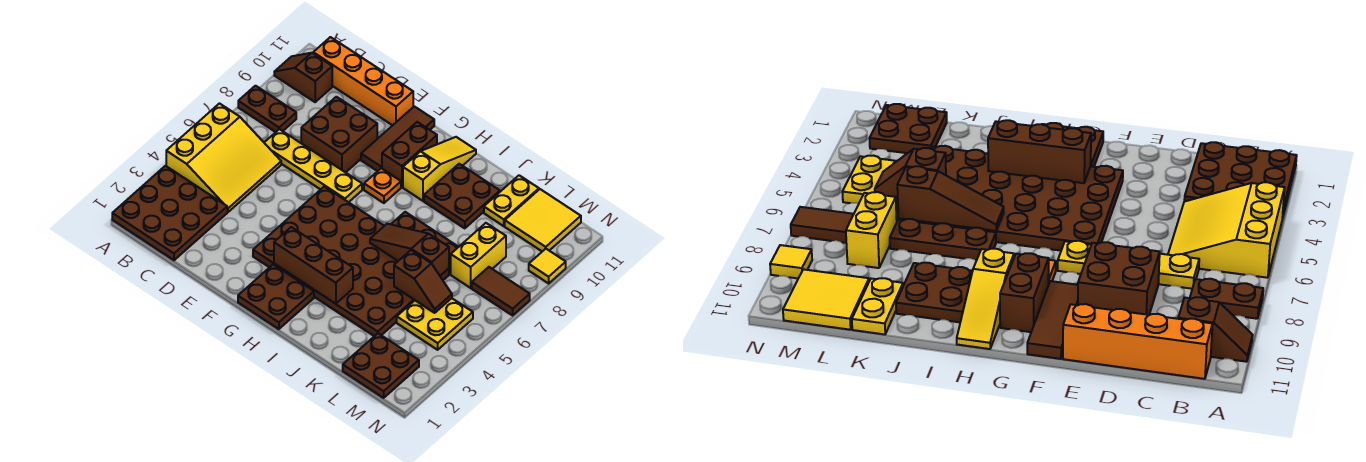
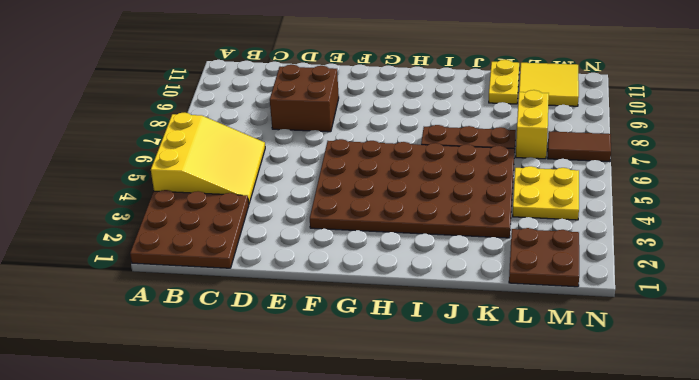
none -> brown 1x2 plate [238,86,296,132]
none -> brown 1x2 slope [274,53,332,102]
none -> orange 1x4 brick [313,37,413,125]

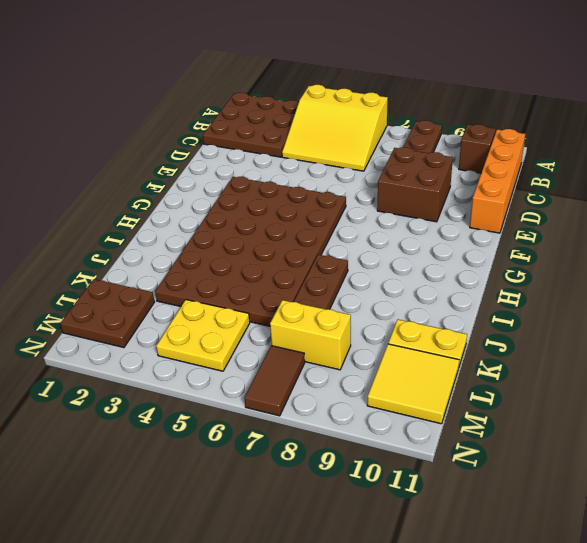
none -> yellow 1x4 plate [264,129,362,202]
none -> brown 1x3 tile [361,106,434,171]
none -> brown 2x2 plate [238,264,314,329]

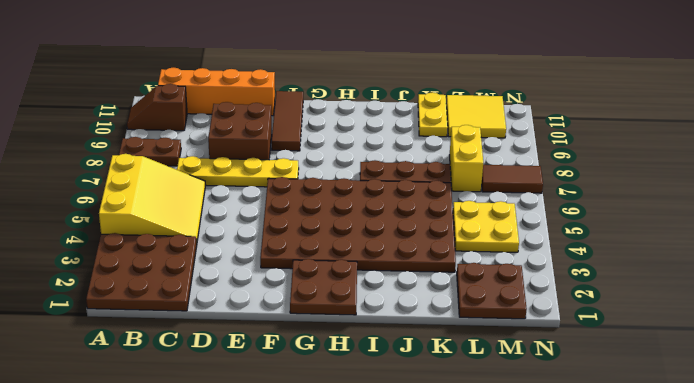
none -> orange 1x1 plate [364,168,401,203]
none -> brown 1x2 brick [382,122,437,187]
none -> yellow 1x3 slope [403,137,476,201]

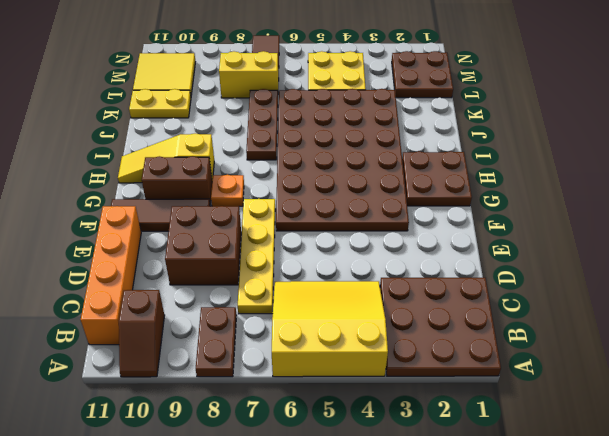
none -> brown 2x2 plate [424,164,500,228]
none -> yellow 1x1 tile [529,249,566,283]
none -> brown 1x3 brick [274,227,353,304]

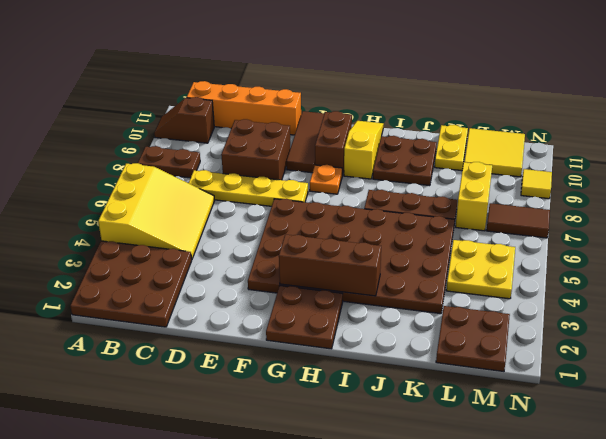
none -> brown 1x3 slope [370,224,449,276]
none -> brown 1x2 slope [394,250,452,313]

